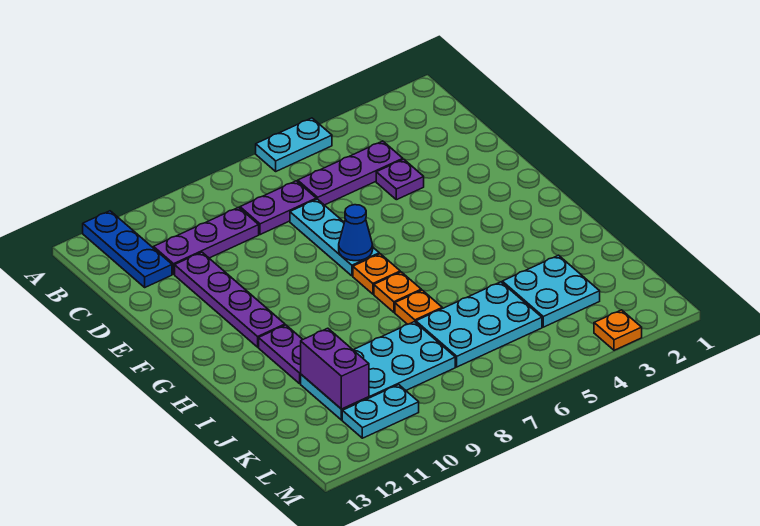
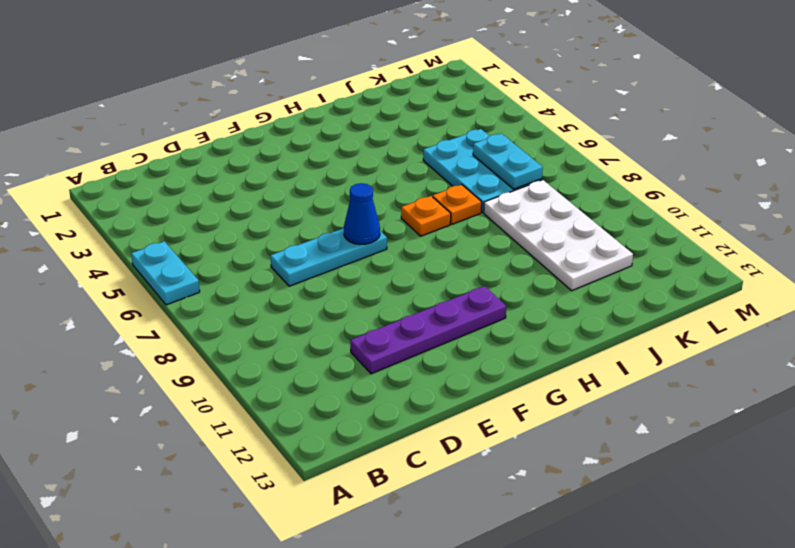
white 2x4 plate [484,180,633,290] -> cyan 2x4 plate [301,322,455,420]
cyan 1x2 plate [473,134,543,189] -> cyan 1x2 plate moved to [342,385,419,438]
none -> blue 1x3 plate [83,211,172,287]
none -> purple 1x3 plate [297,141,403,205]
none -> purple 1x2 plate [240,181,316,235]

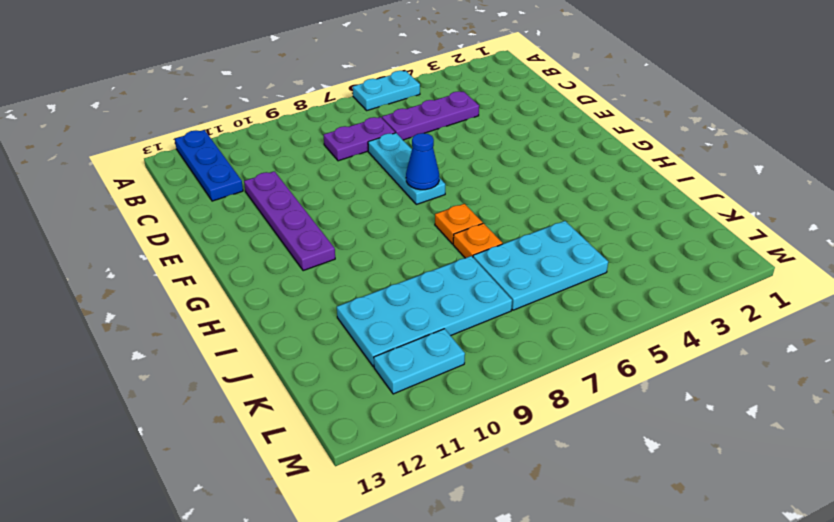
none -> purple 1x3 plate [154,207,259,274]
none -> purple 1x1 plate [376,159,424,200]
none -> orange 1x1 plate [353,254,400,294]

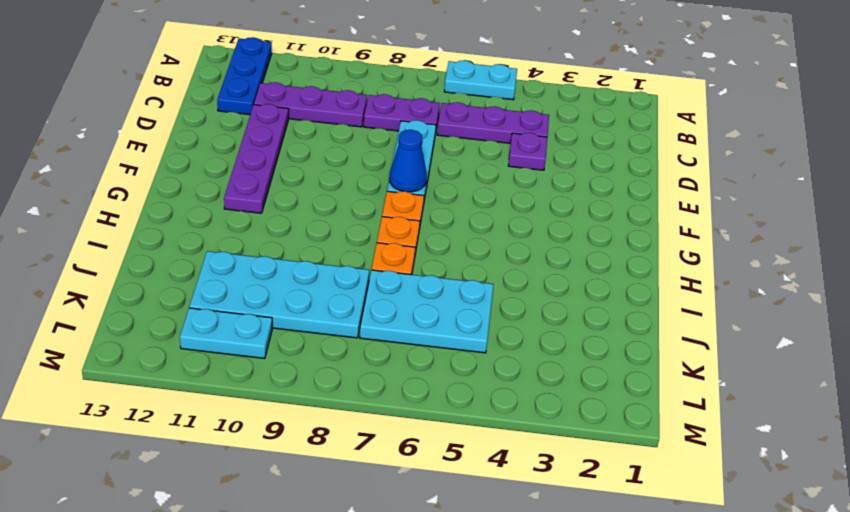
none -> purple 1x2 plate [259,325,303,384]
none -> cyan 2x2 plate [502,255,600,327]
none -> orange 1x1 plate [594,310,642,350]

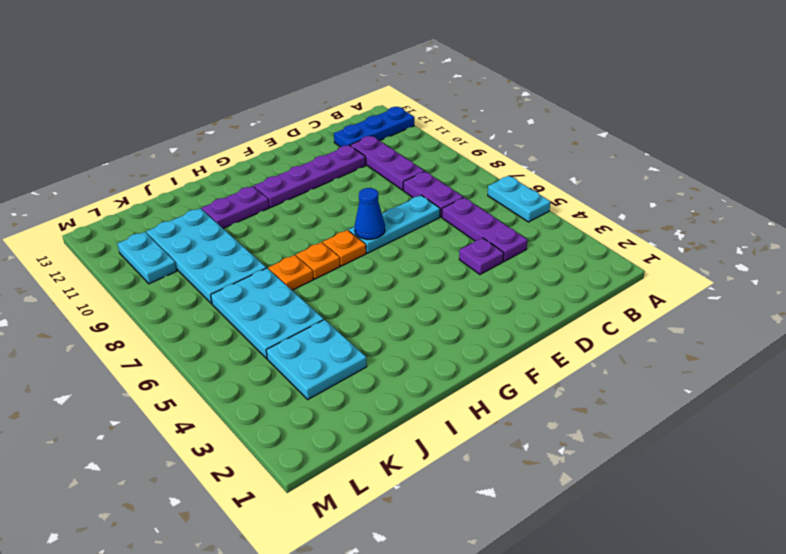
none -> orange 1x1 plate [594,310,642,350]
none -> purple 1x2 brick [301,328,369,409]

